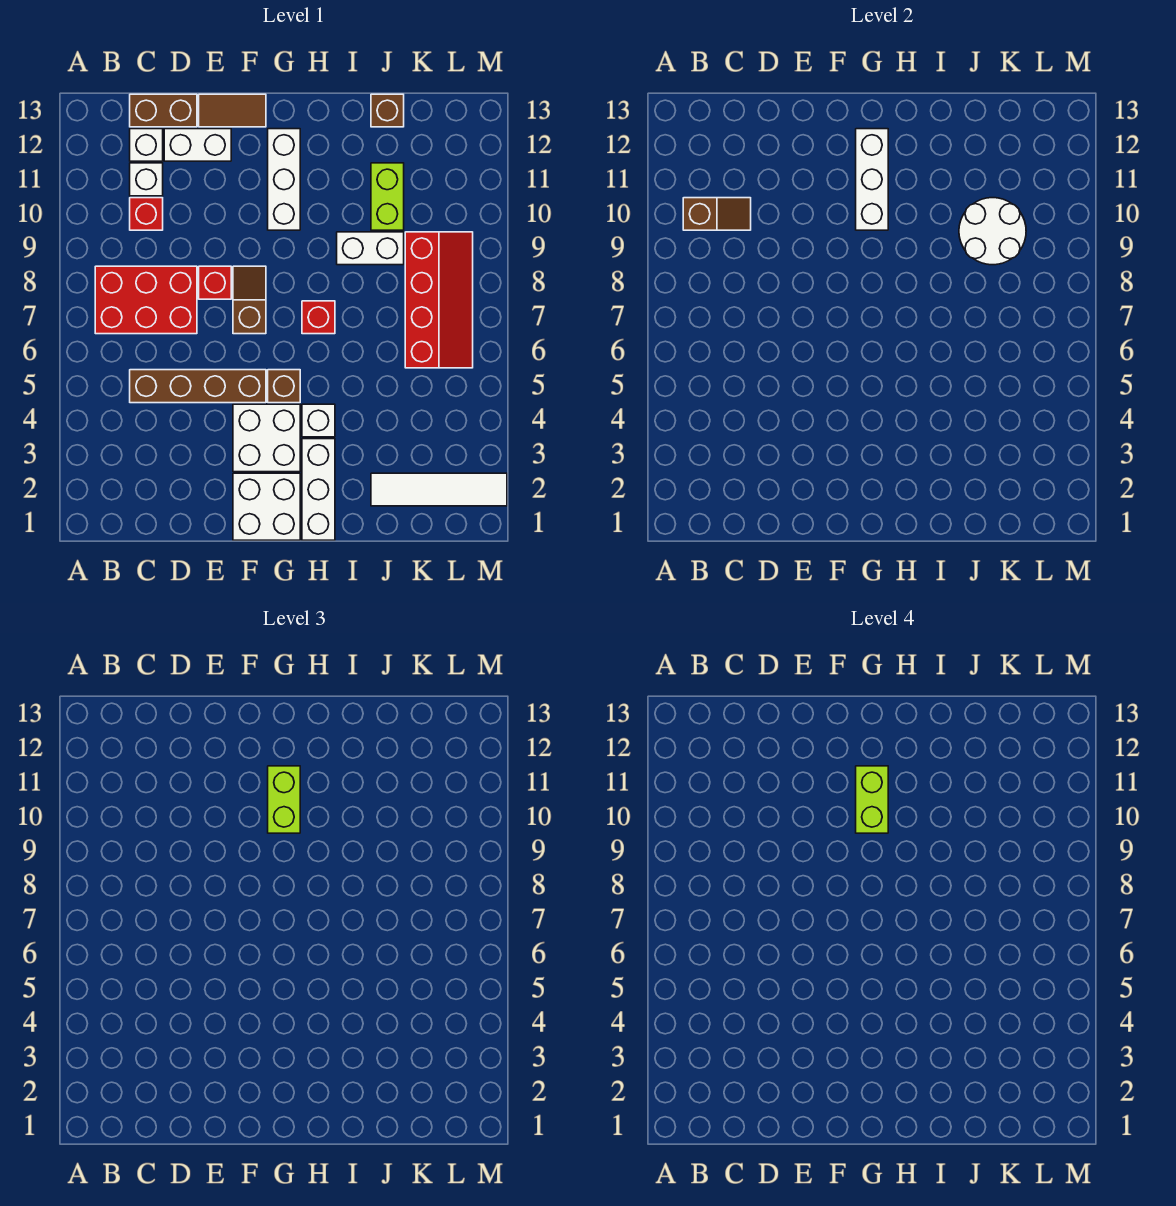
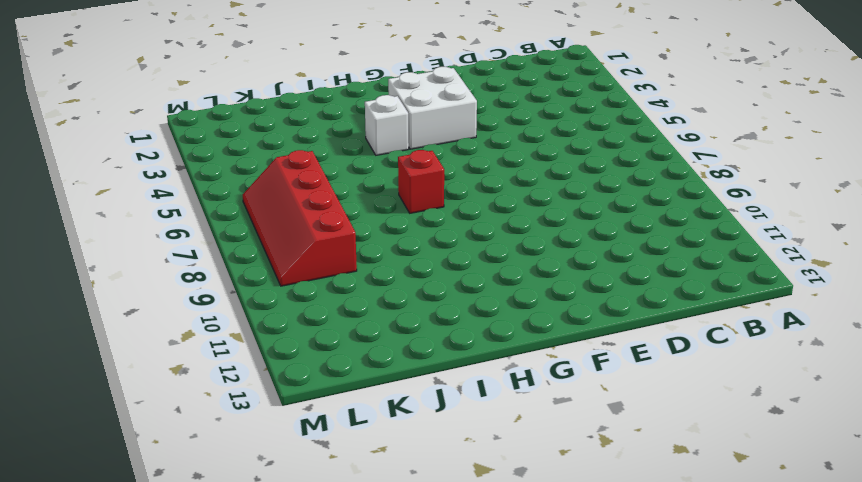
none -> red 2x3 brick [95,266,197,334]
none -> brown 1x4 brick [130,370,266,403]
none -> red 1x1 brick [130,198,163,230]

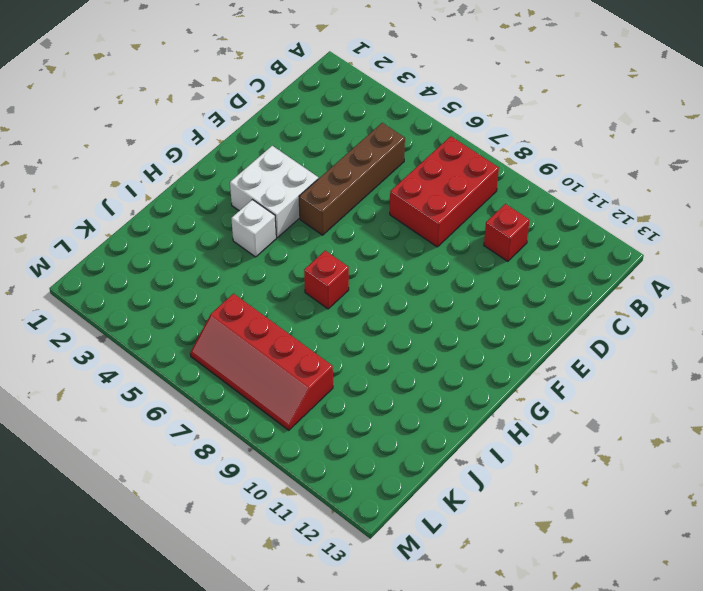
none -> white 1x1 brick [130,163,163,196]
none -> white 1x1 brick [130,129,163,161]
none -> brown 1x2 brick [130,94,197,127]

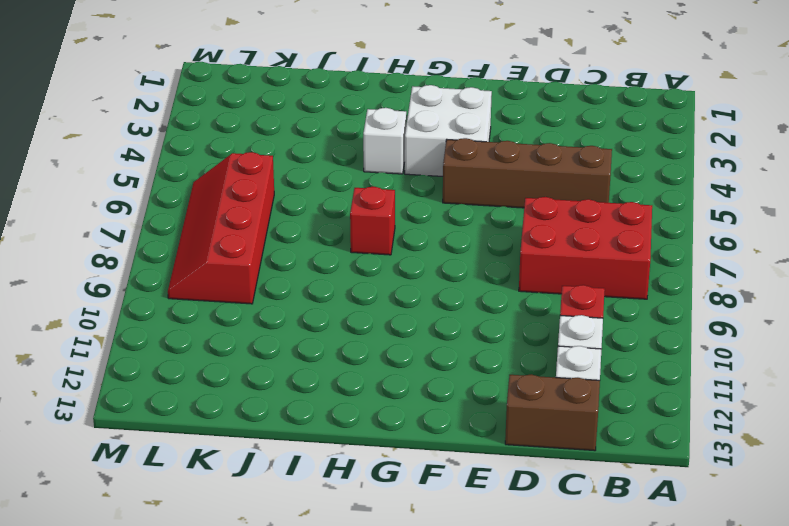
none -> white 1x2 brick [164,129,231,161]
none -> red 1x1 brick [199,266,231,299]
none -> brown 1x2 tile [199,94,266,127]

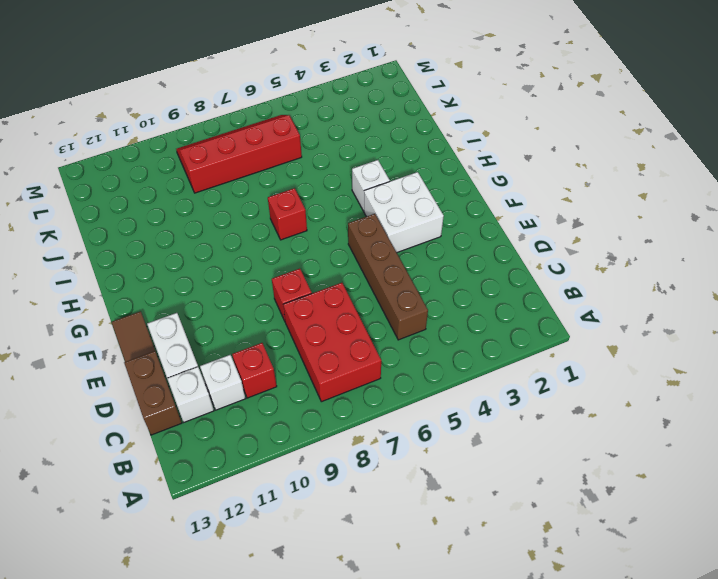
none -> white 2x2 brick [233,473,300,540]
none -> brown 1x2 slope [233,266,266,334]
none -> brown 1x1 brick [268,370,300,403]

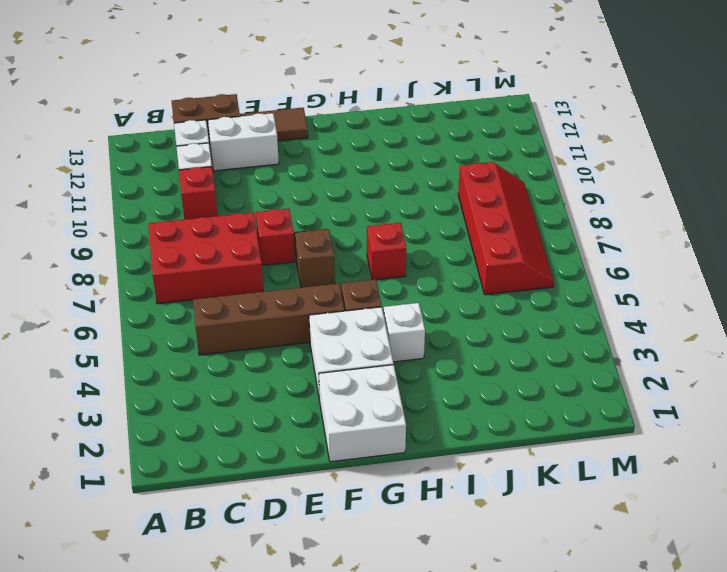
none -> white 1x3 brick [268,129,300,230]
none -> white 1x3 brick [302,439,335,540]
none -> white 1x2 brick [337,232,404,265]

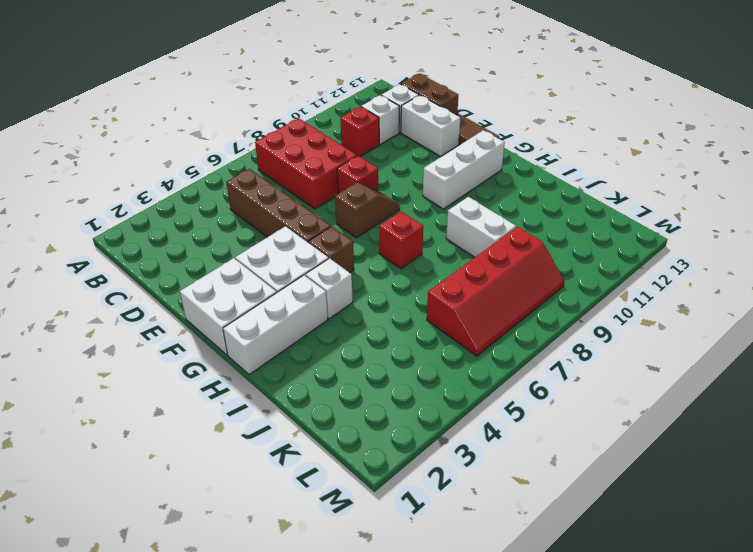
none -> white 1x4 tile [371,473,507,506]
none -> lime 1x2 brick [371,163,404,230]
none -> brown 1x1 brick [371,94,404,127]

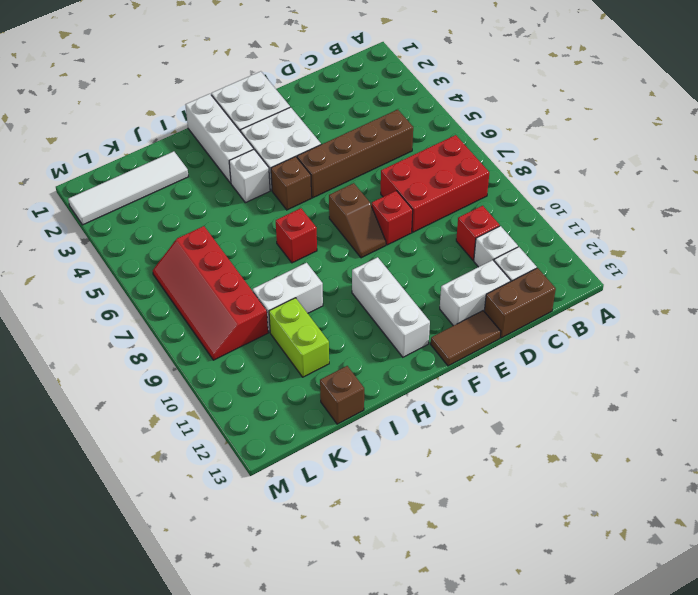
none -> brown 1x2 slope [683,198,751,230]
none -> white 1x3 brick [856,129,888,230]
none -> white 2x2 round brick [959,198,1026,265]

